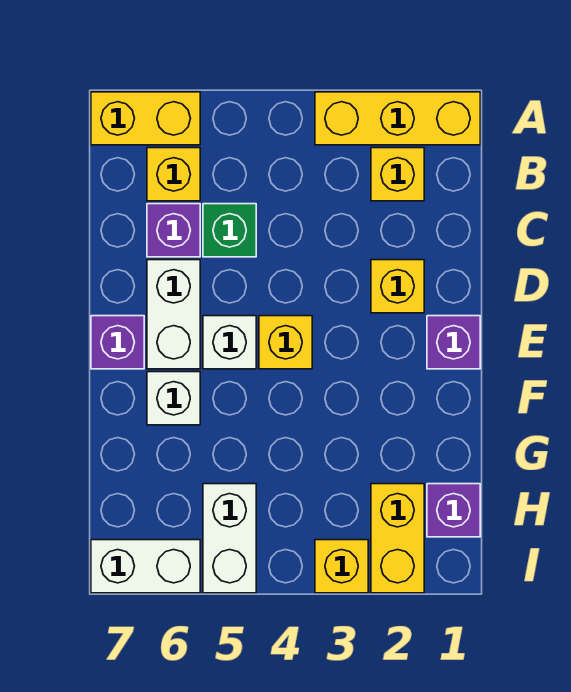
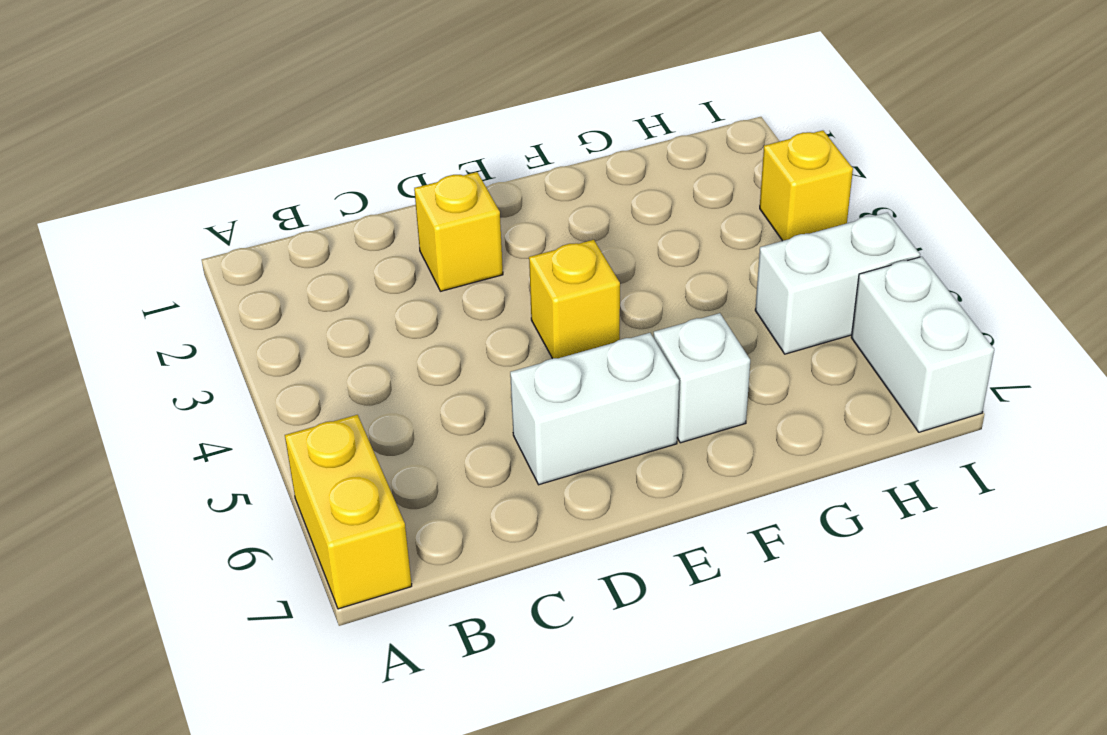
none -> yellow 1x3 brick [315,92,480,145]
none -> yellow 1x1 brick [371,148,424,201]
none -> yellow 1x1 brick [147,148,200,201]

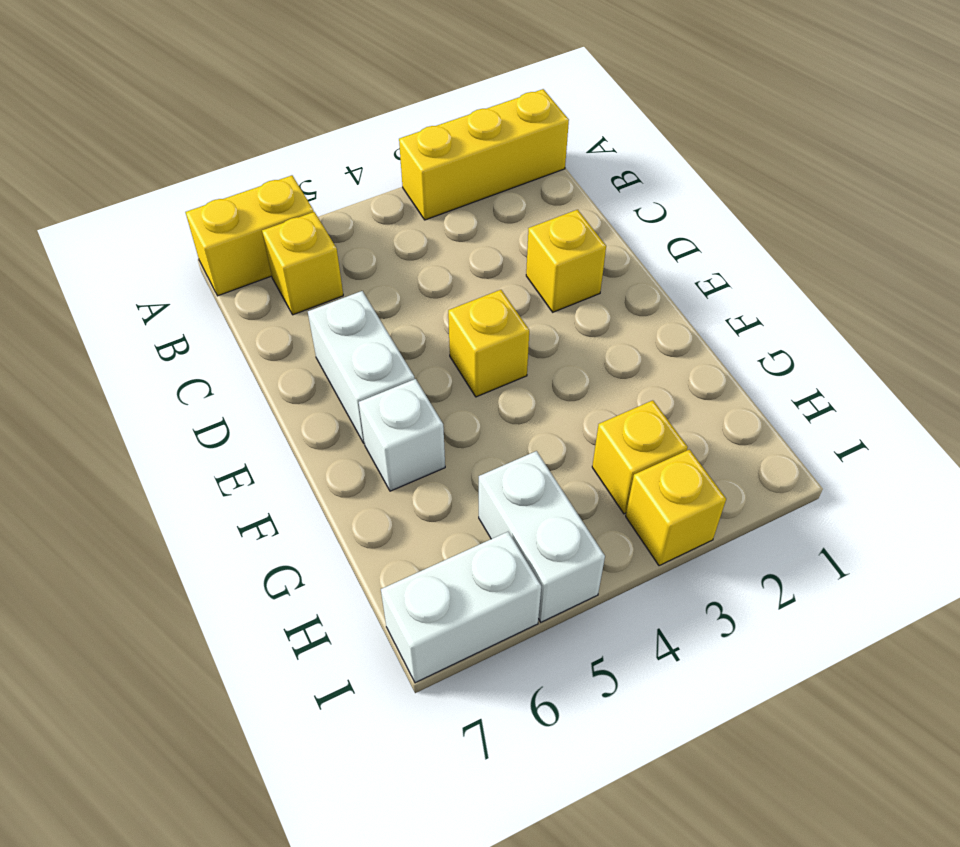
yellow 1x1 brick [592,400,688,514] -> yellow 1x1 brick moved to [371,148,424,201]
none -> green 1x1 brick [203,204,256,257]
none -> purple 1x1 brick [147,204,200,257]
none -> purple 1x1 brick [427,316,480,369]

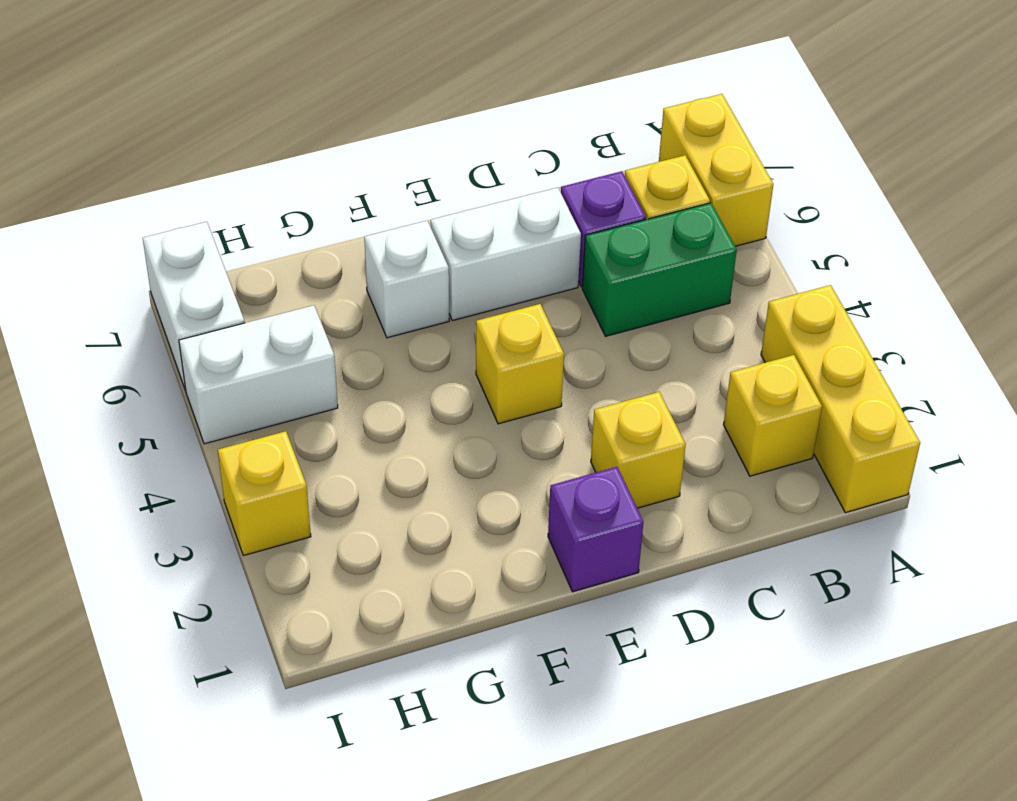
green 1x2 brick [582,203,737,336] -> green 1x1 brick [203,204,256,257]
none -> white 1x1 brick [203,316,256,369]
none -> purple 1x1 brick [91,316,144,369]
none -> purple 1x1 brick [427,484,480,537]

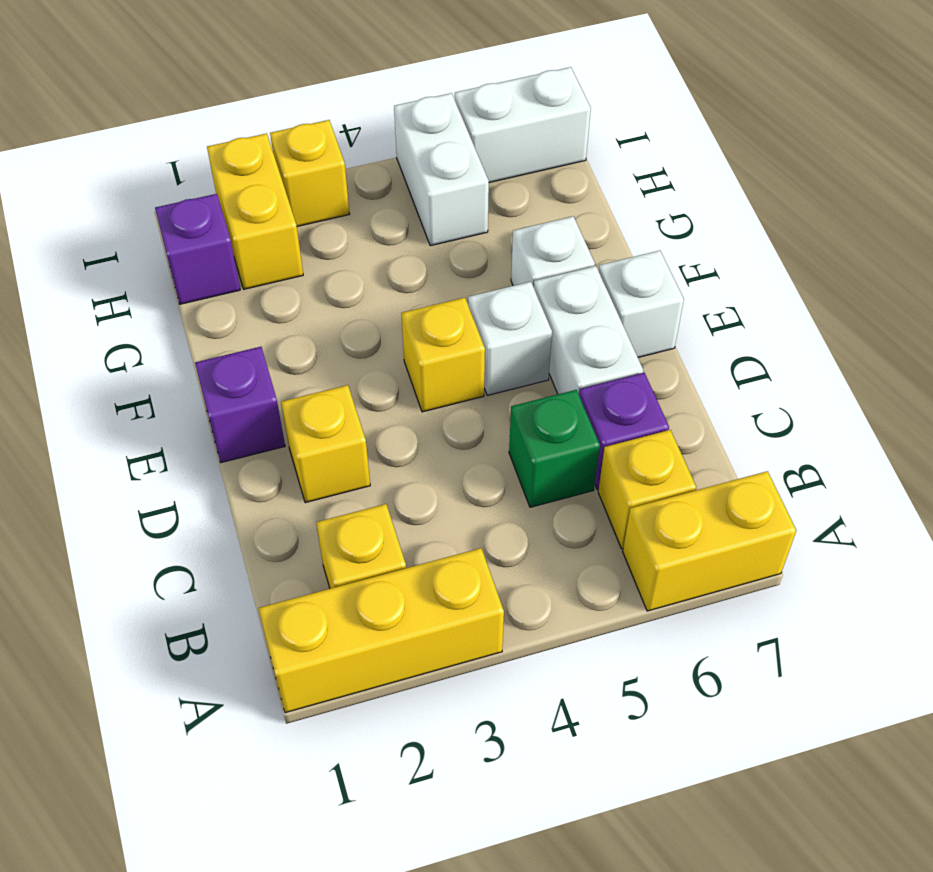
white 1x1 brick [599,251,684,357] -> purple 1x1 brick [91,316,144,369]

